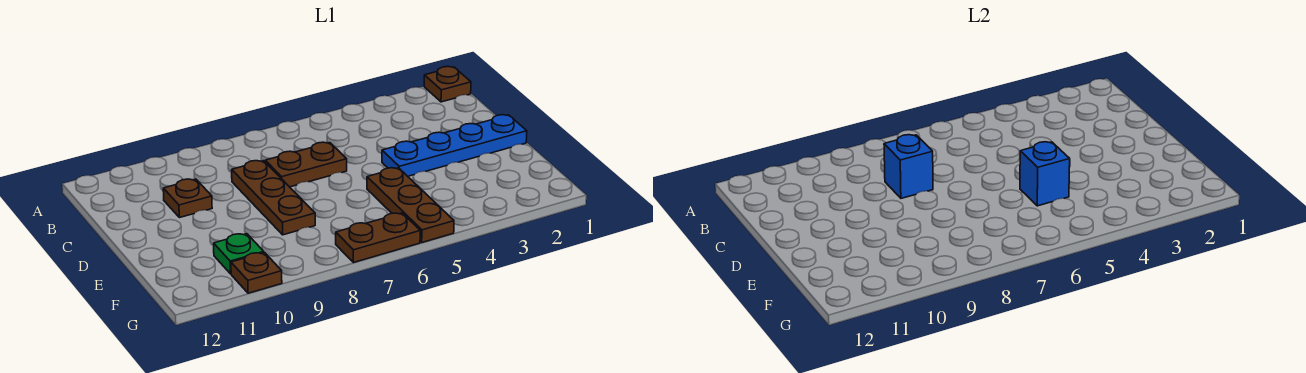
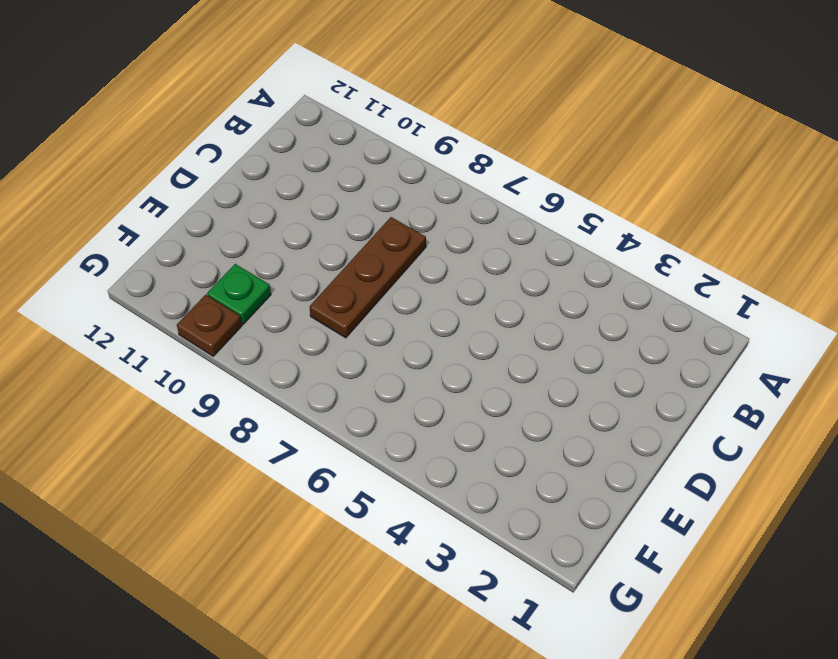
none -> brown 1x1 plate [424,66,471,102]
none -> brown 1x2 plate [265,142,347,187]

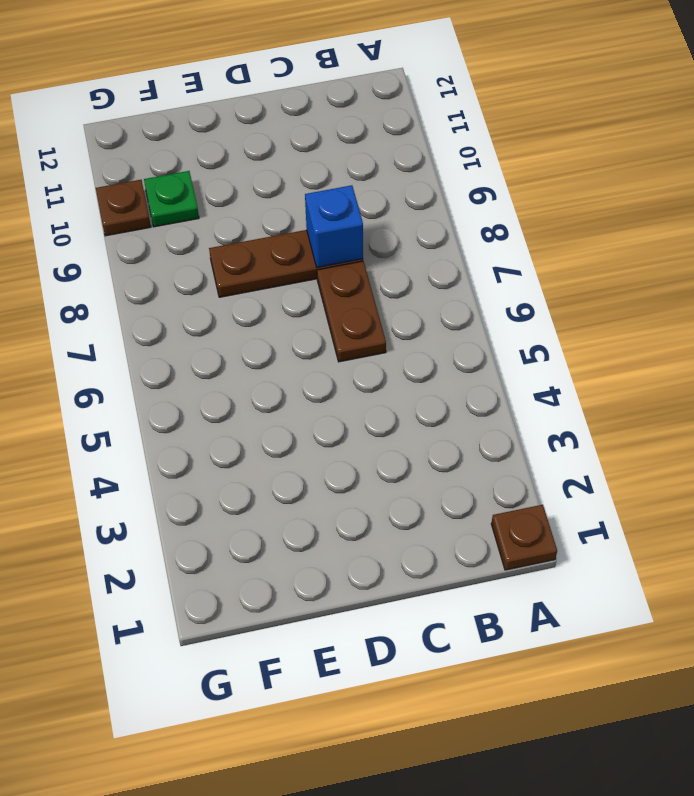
none -> brown 1x1 plate [163,179,212,218]
none -> blue 1x4 plate [382,115,527,176]

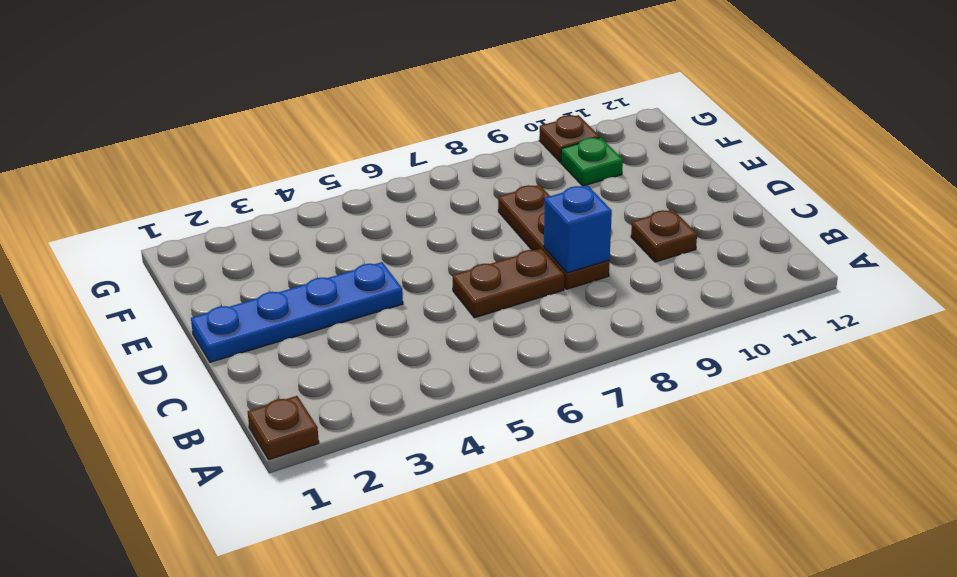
none -> brown 1x3 plate [367,168,454,242]
none -> brown 1x2 plate [336,213,420,263]

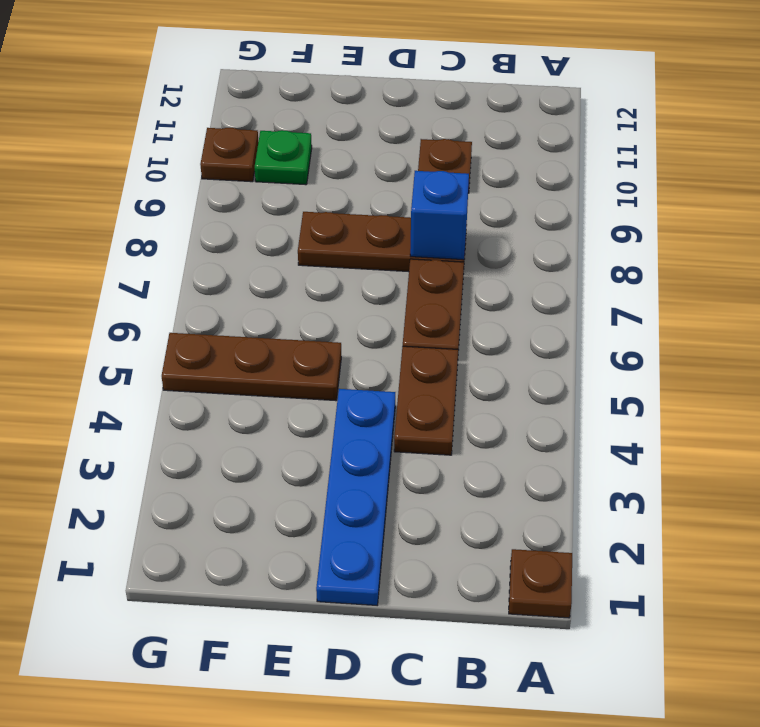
brown 1x2 plate [394,346,458,455] -> brown 1x2 plate moved to [336,213,420,263]
none -> blue 1x1 brick [1020,142,1070,206]

